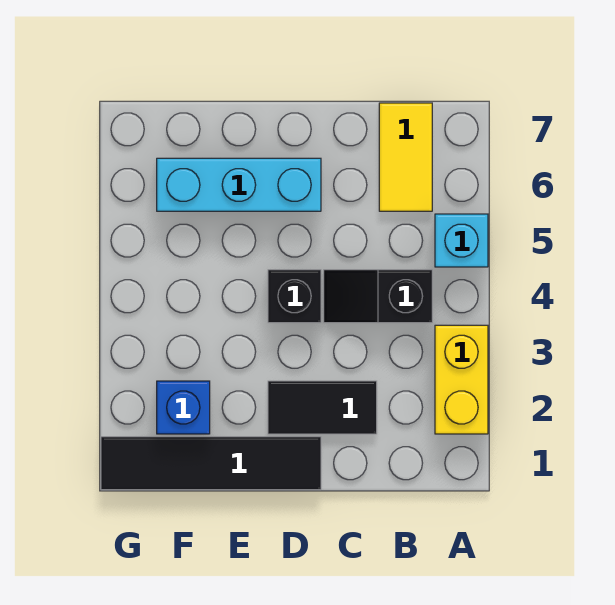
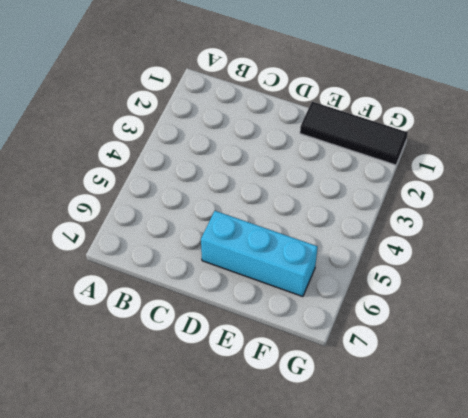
black 1x3 tile [300,102,408,165] -> black 1x4 tile [101,437,321,490]
none -> yellow 1x2 brick [435,325,488,434]
none -> cyan 1x1 brick [435,214,488,267]

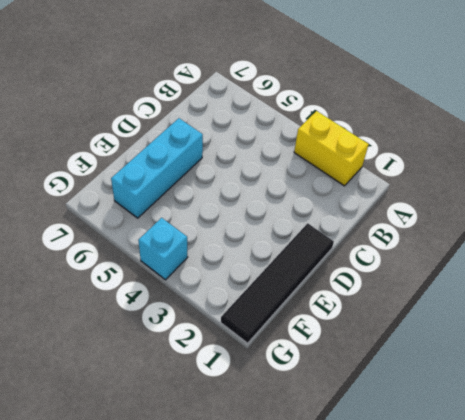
cyan 1x1 brick [138,218,188,280] -> cyan 1x1 brick moved to [435,214,488,267]
none -> black 1x2 slope [324,270,432,323]
none -> yellow 1x2 tile [379,103,432,211]

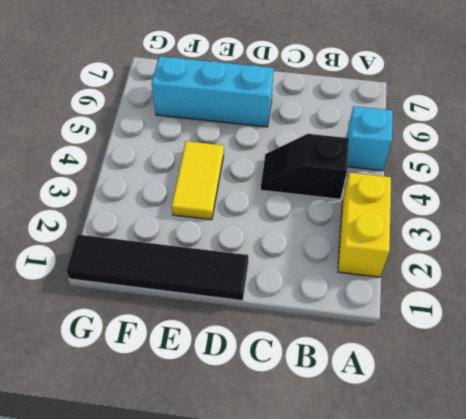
yellow 1x2 tile [172,141,224,220] -> yellow 1x2 tile moved to [379,103,432,211]
none -> black 1x2 tile [268,381,377,434]
none -> black 1x1 brick [268,270,321,323]

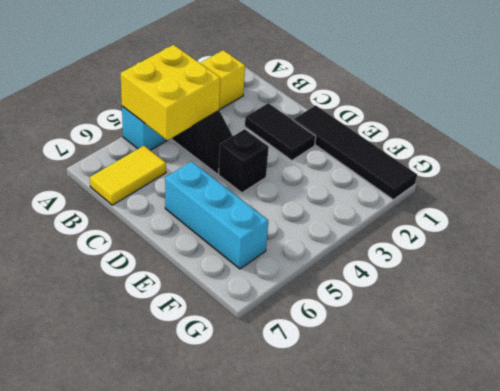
yellow 2x2 brick [121,45,220,140] -> none
none -> blue 1x1 brick [157,381,210,434]

